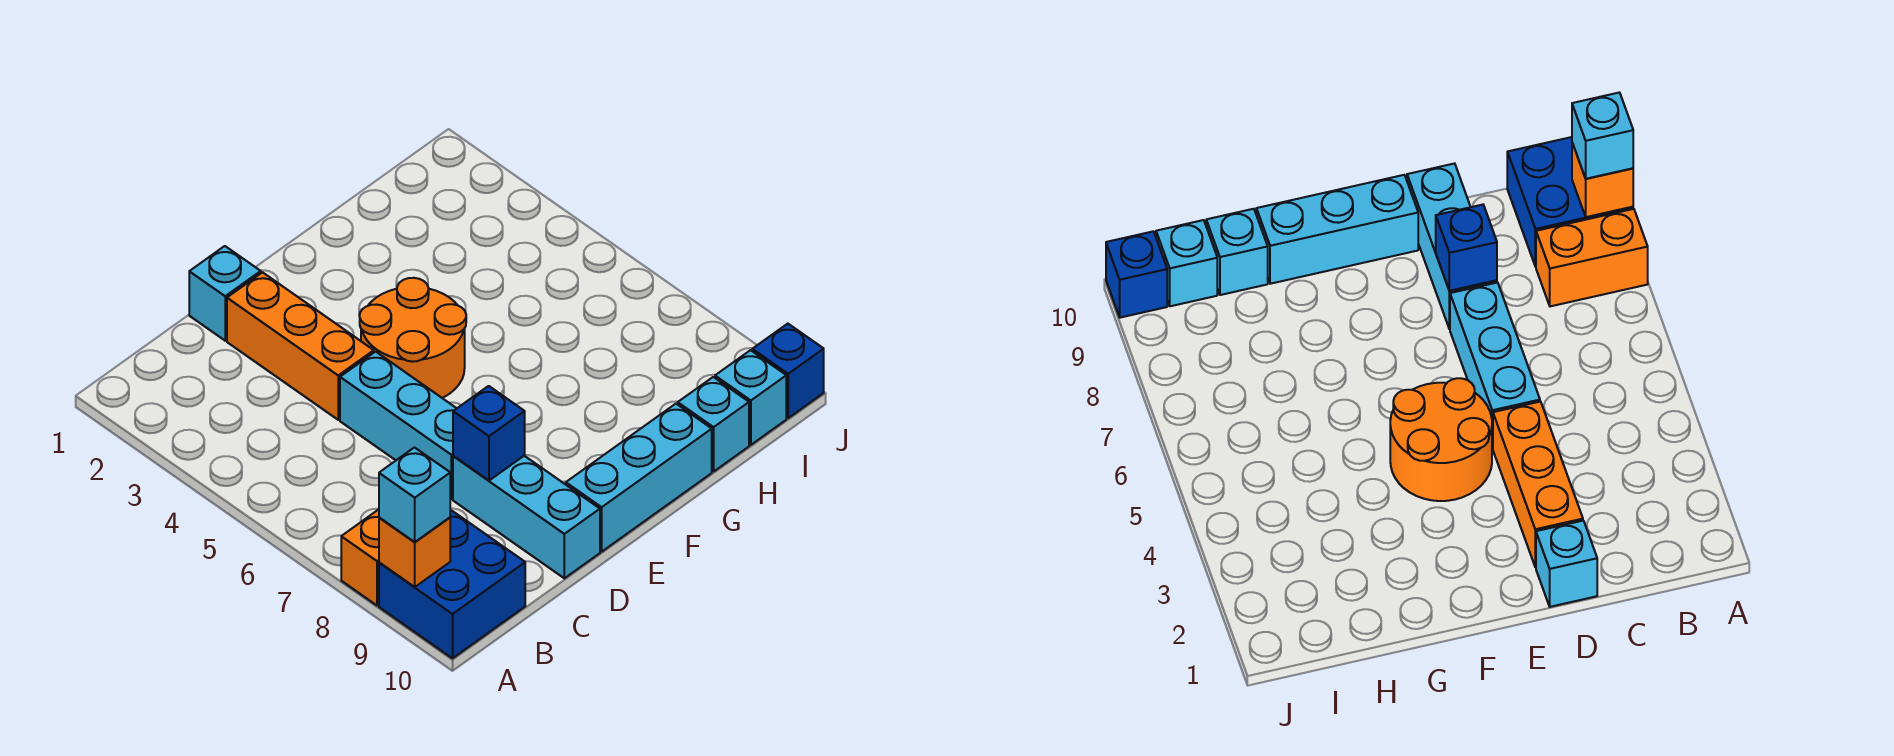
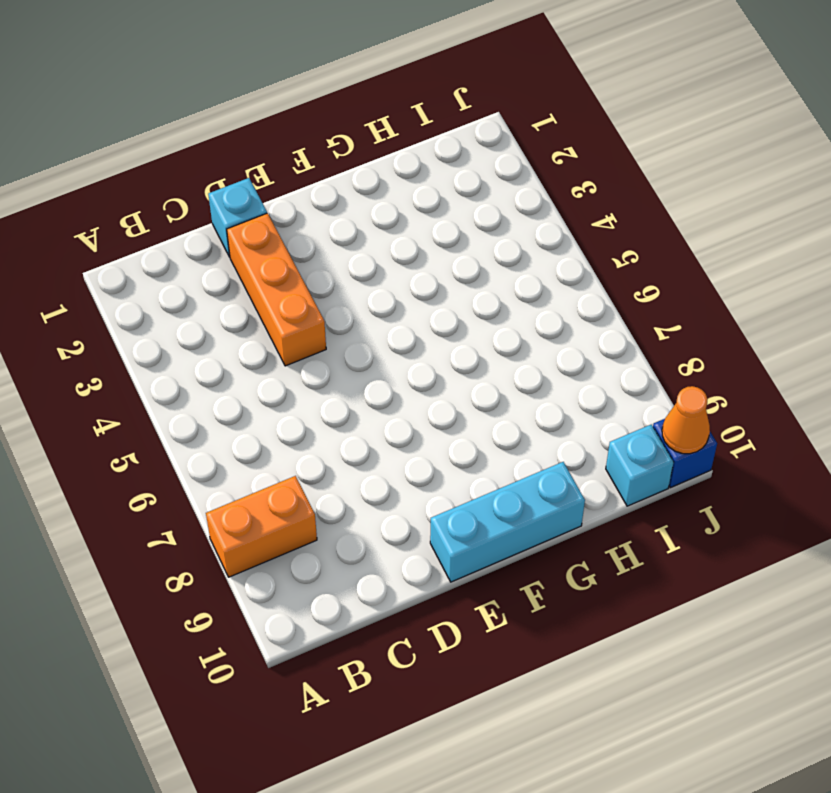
orange 1x1 cone [662,386,710,454] -> none
none -> blue 2x2 brick [379,511,525,658]
none -> cyan 1x3 brick [340,352,457,499]
none -> cyan 1x3 brick [453,456,600,578]

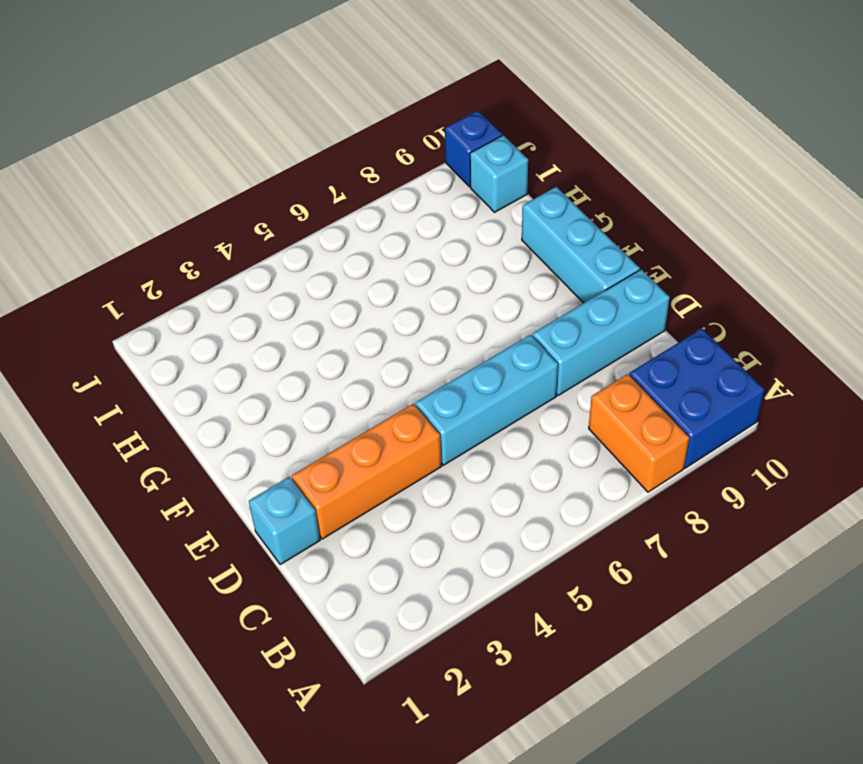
none -> orange 2x2 round brick [360,278,466,398]
none -> cyan 1x1 brick [678,377,749,471]
none -> orange 1x1 brick [379,518,450,587]

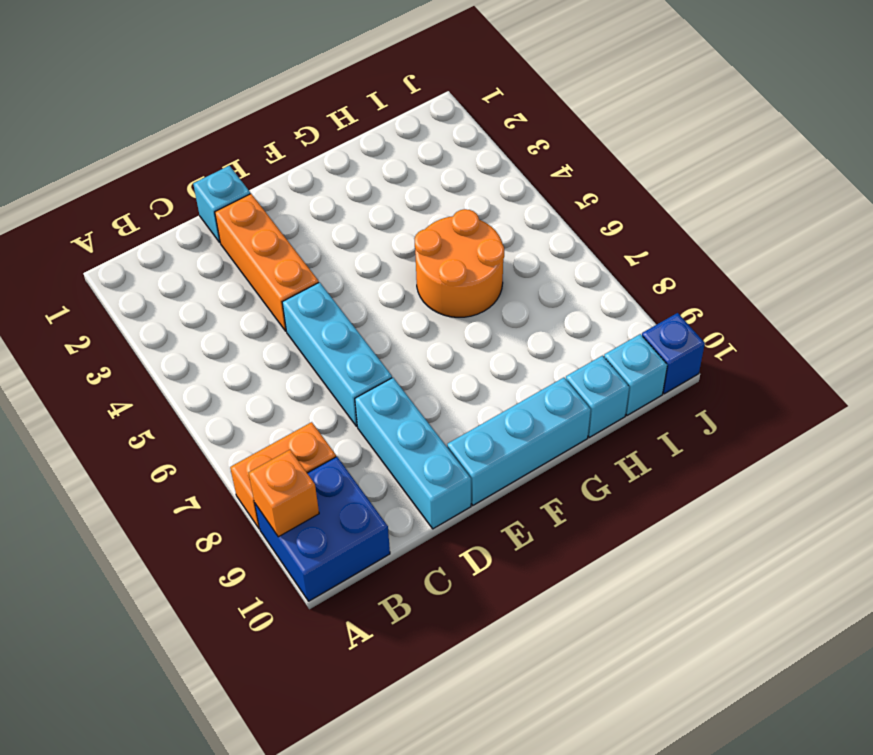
orange 2x2 round brick [414,209,504,317] -> orange 2x2 round brick moved to [360,278,466,398]
none -> blue 1x1 brick [453,386,525,480]
none -> cyan 1x1 brick [379,448,450,542]

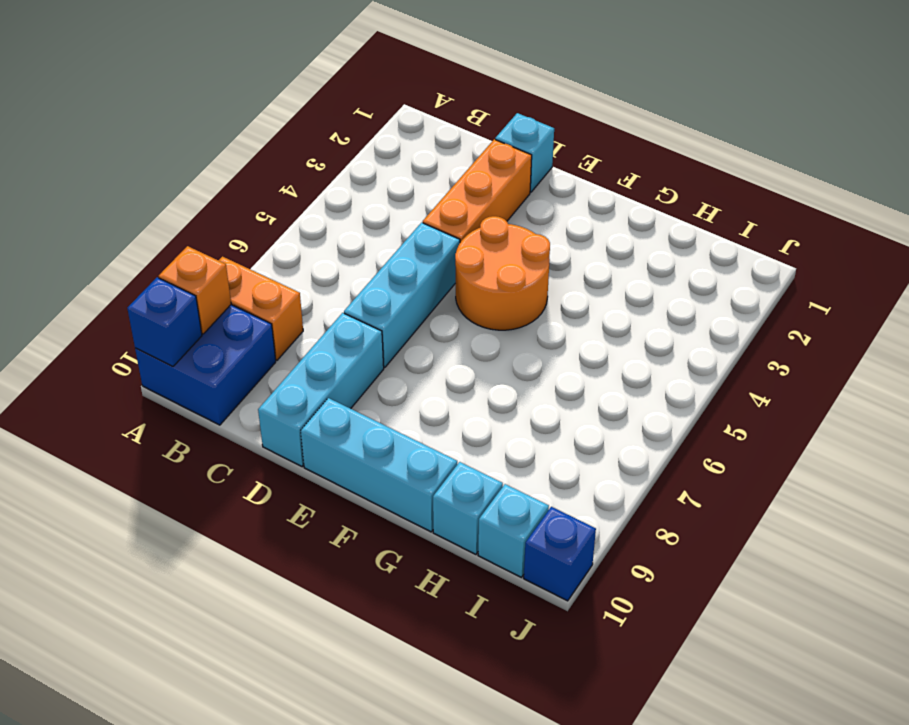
blue 1x1 brick [127,277,202,367] -> blue 1x1 brick moved to [453,386,525,480]
none -> cyan 1x1 brick [379,448,450,542]

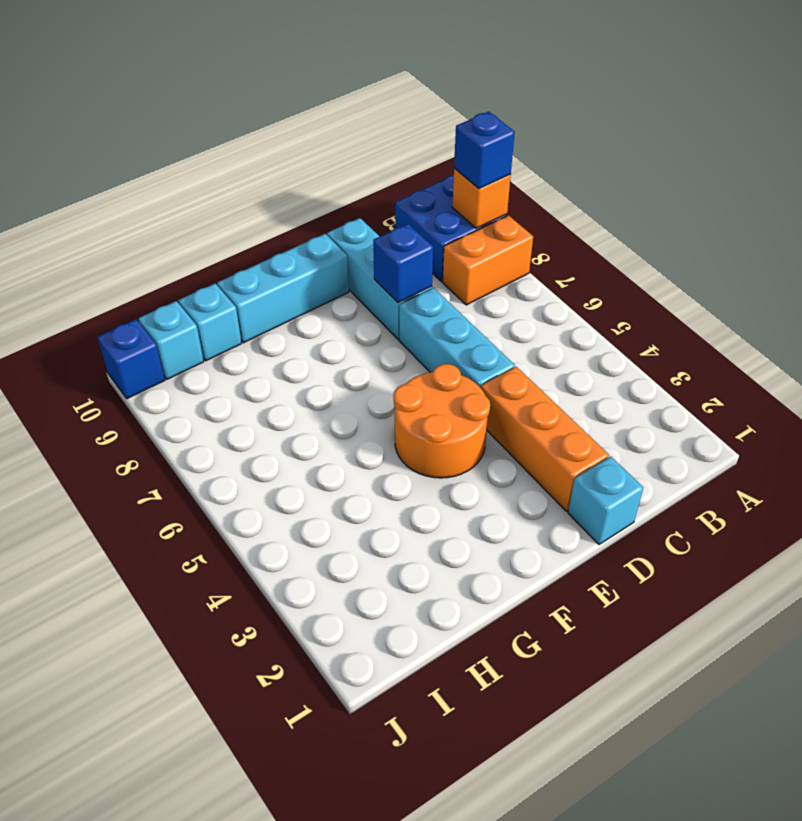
blue 1x1 brick [454,112,515,189] -> cyan 1x1 brick [379,448,450,542]

